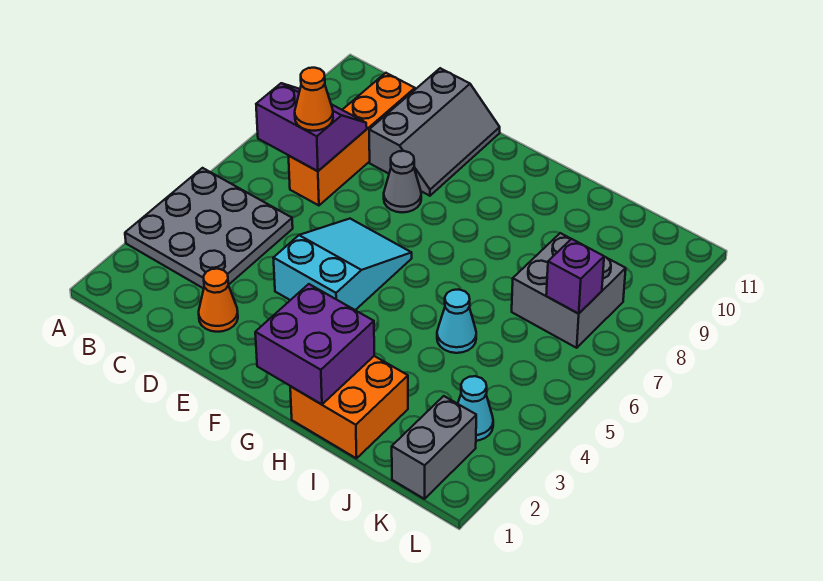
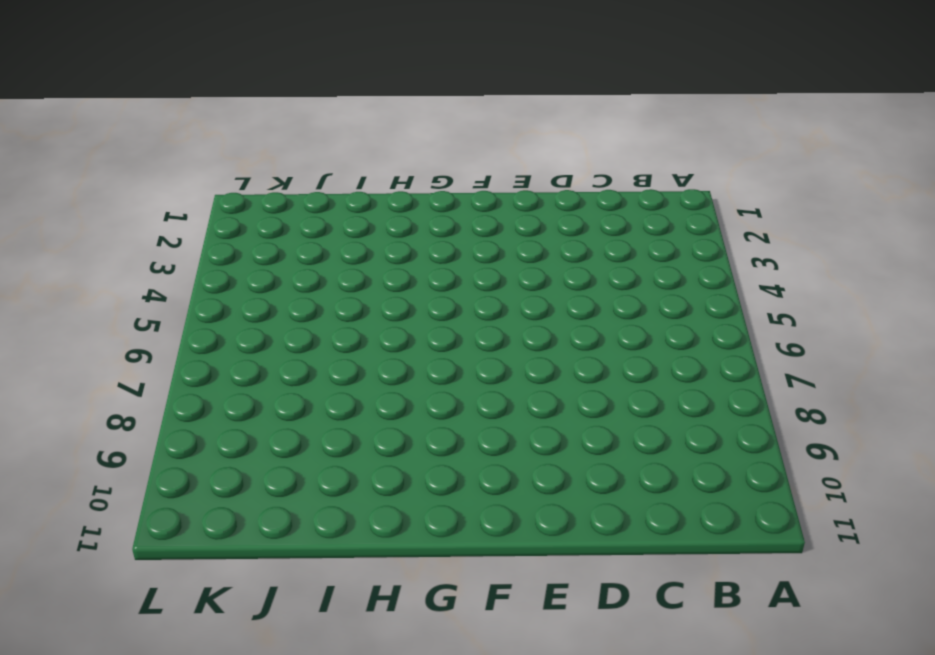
none -> grey 3x3 plate [125,168,293,289]
none -> orange 1x4 brick [289,73,415,205]
none -> orange 1x1 cone [199,269,238,332]

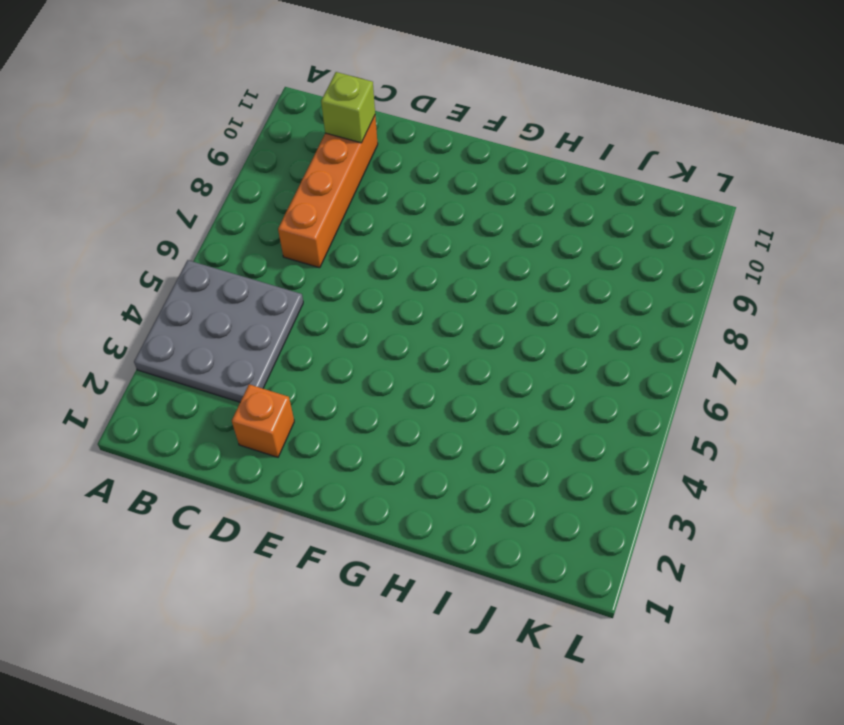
lime 1x1 brick [321,72,375,143] -> none
orange 1x1 brick [232,384,294,457] -> orange 1x1 cone [199,269,238,332]
none -> grey 2x3 slope [369,68,500,196]
none -> cyan 2x3 slope [273,219,412,310]
none -> grey 1x1 cone [384,151,421,212]

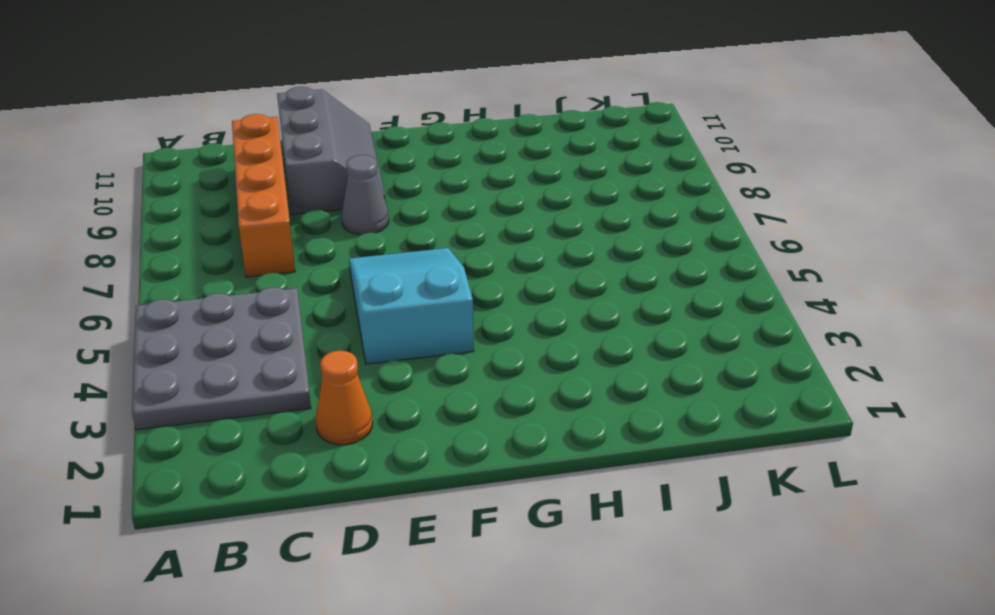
none -> orange 2x2 brick [290,356,408,458]
none -> cyan 1x1 cone [437,289,476,353]
none -> grey 2x2 brick [512,233,626,348]

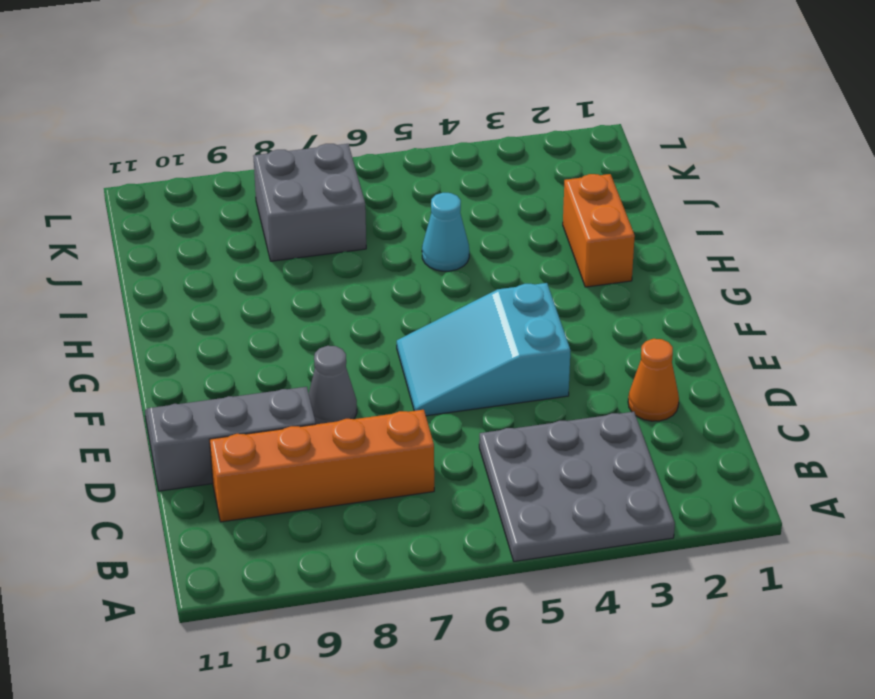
orange 1x2 brick [563,174,635,287] -> orange 2x2 brick [290,356,408,458]
none -> grey 1x2 brick [392,396,476,499]
none -> cyan 1x1 cone [458,376,493,441]
none -> purple 2x2 slope [256,83,367,171]

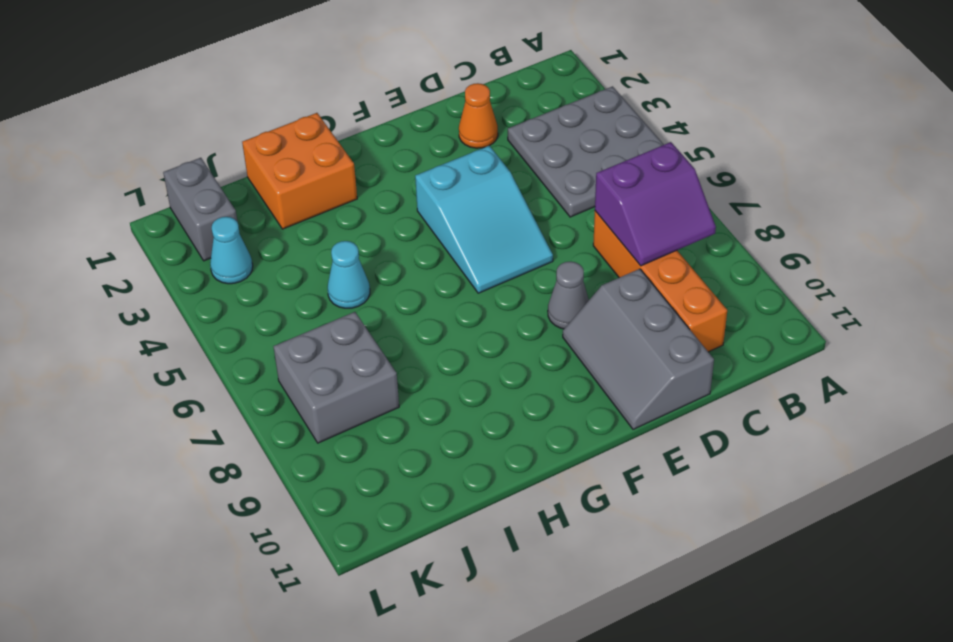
none -> purple 2x2 brick [255,284,374,404]
none -> purple 1x1 brick [546,239,604,314]
none -> orange 1x1 cone [295,68,333,131]

